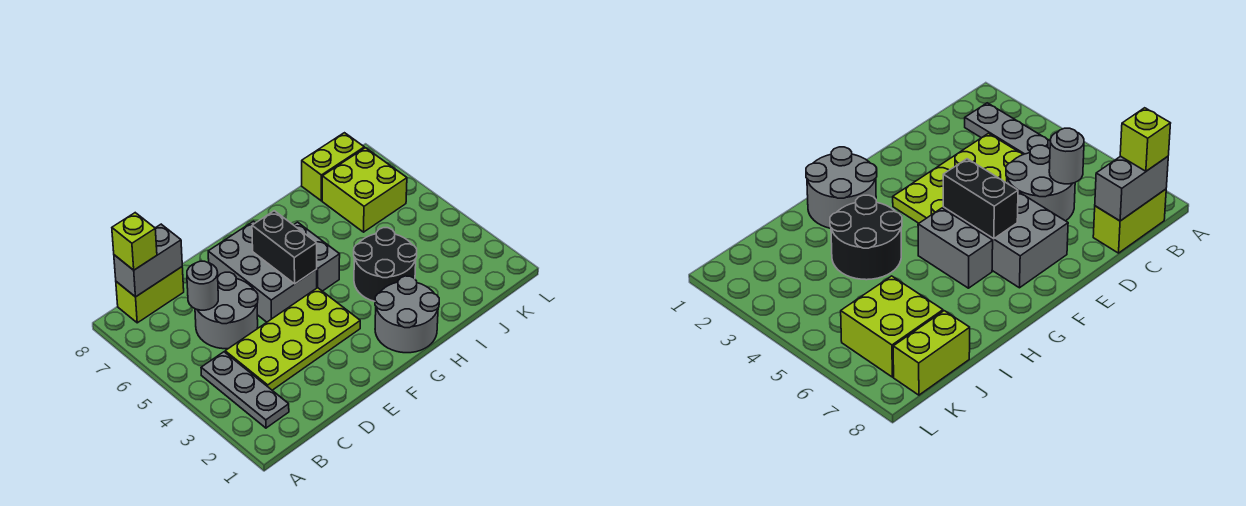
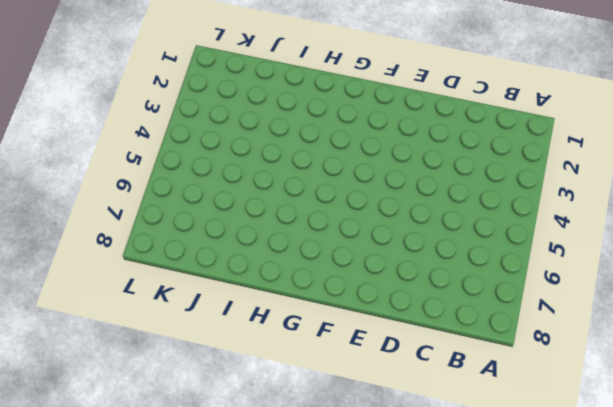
none -> grey 1x3 plate [201,352,289,428]
none -> lime 1x2 brick [116,267,184,323]
none -> lime 2x4 plate [225,288,360,390]

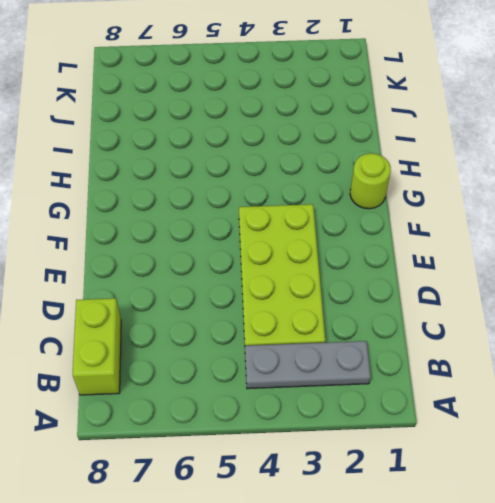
lime 1x1 round brick [350,153,391,209] -> grey 2x2 round brick [375,276,439,353]
none -> grey 2x2 round brick [195,272,258,349]
none -> grey 2x3 brick [208,221,317,322]
none -> grey 1x2 brick [294,222,340,291]

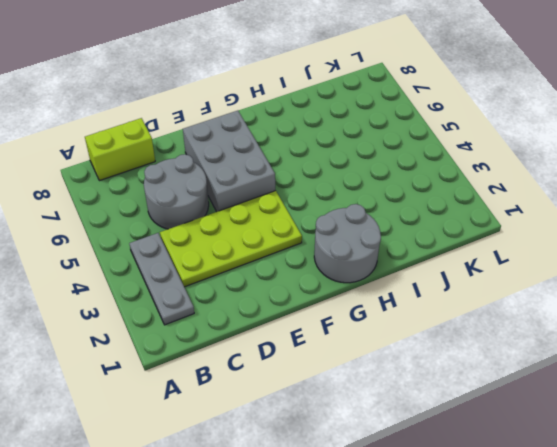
none -> grey 1x2 brick [294,222,340,291]
none -> black 2x2 round brick [354,228,417,301]
none -> lime 2x2 brick [322,148,407,232]

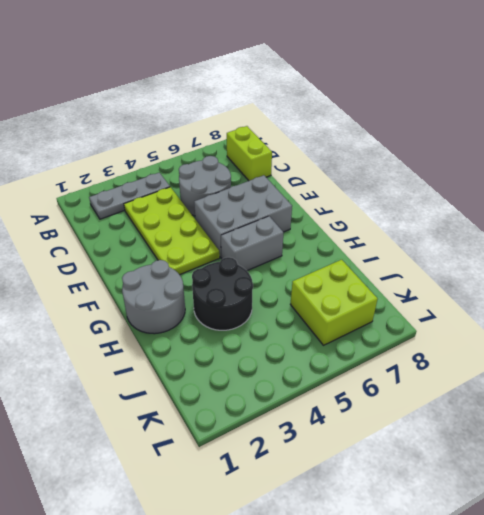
none -> lime 1x2 brick [302,133,364,201]
none -> grey 1x2 brick [114,224,182,297]
none -> grey 1x1 round brick [187,261,218,310]

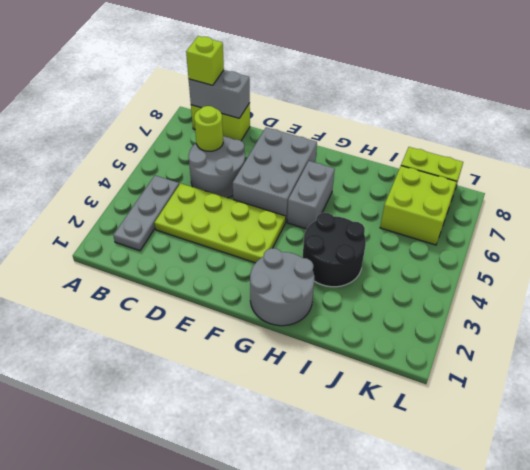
lime 1x1 round brick [194,106,223,151] -> grey 1x1 round brick [187,261,218,310]
none -> black 1x2 brick [252,211,317,284]

